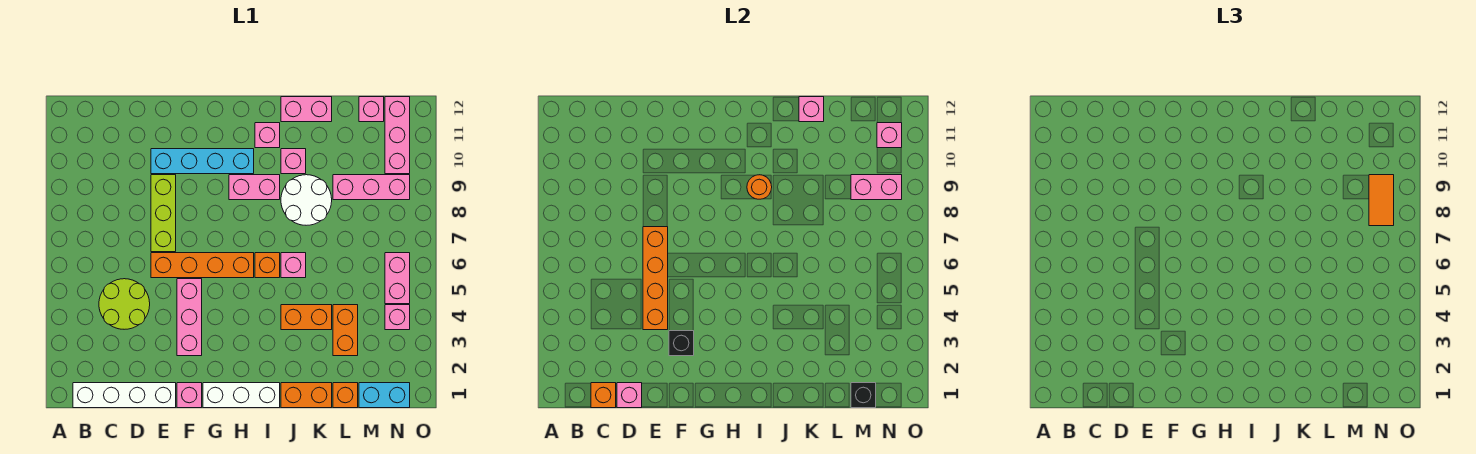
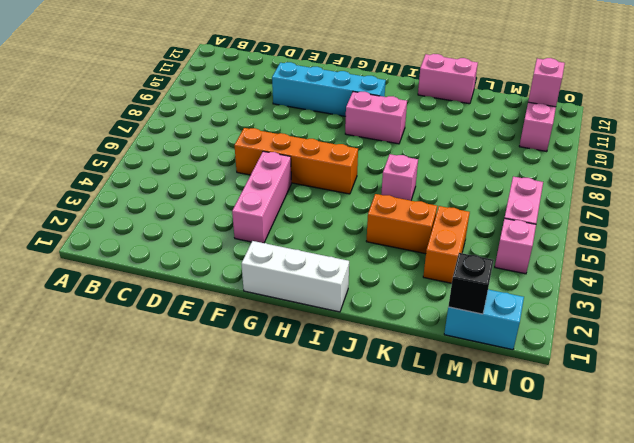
none -> white 1x4 brick [73,383,176,408]
none -> lime 2x2 round brick [99,279,150,329]
none -> lime 1x3 brick [151,175,176,252]
none -> pink 1x1 brick [177,383,202,408]

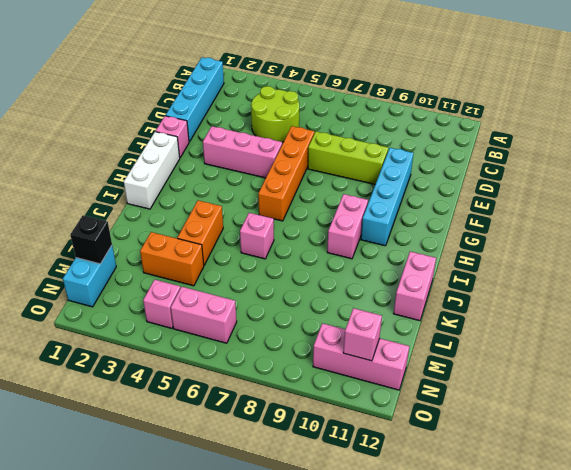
cyan 1x4 brick [165,57,224,142] -> white 1x4 brick [73,383,176,408]
none -> orange 1x1 brick [255,253,280,278]
none -> pink 1x1 brick [255,123,280,148]
none -> orange 1x2 brick [281,383,332,408]
none -> white 2x2 round brick [281,175,332,225]

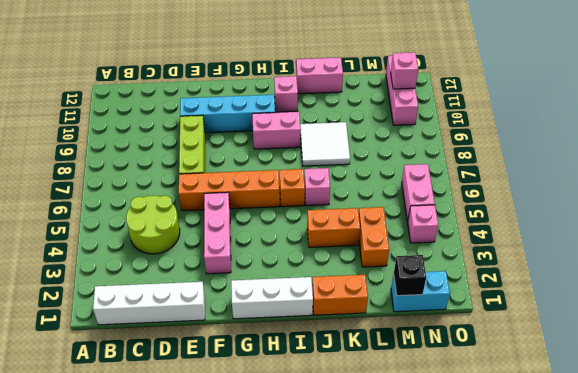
white 2x2 tile [300,122,350,166] -> white 2x2 round brick [281,175,332,225]
none -> pink 1x1 brick [177,383,202,408]
none -> pink 1x1 brick [281,149,306,174]
none -> orange 1x1 brick [333,383,358,408]
none -> pink 1x3 brick [333,175,410,200]

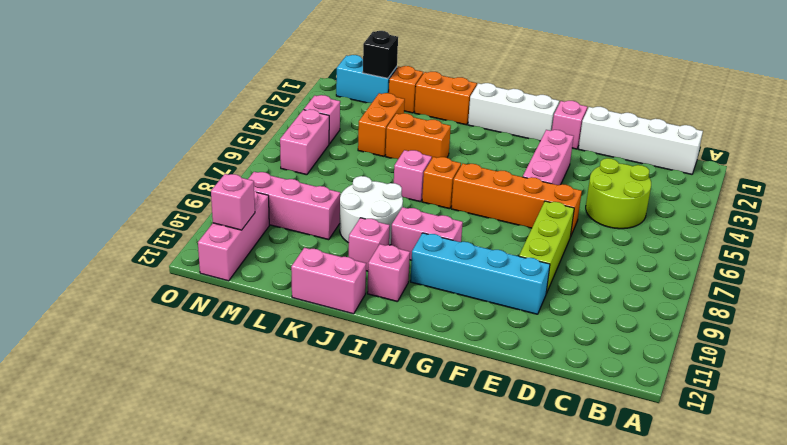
none -> pink 1x1 brick [359,97,384,122]
none -> orange 1x1 brick [591,383,616,408]
none -> pink 1x1 brick [617,383,642,408]
none -> orange 1x4 brick [643,227,668,330]

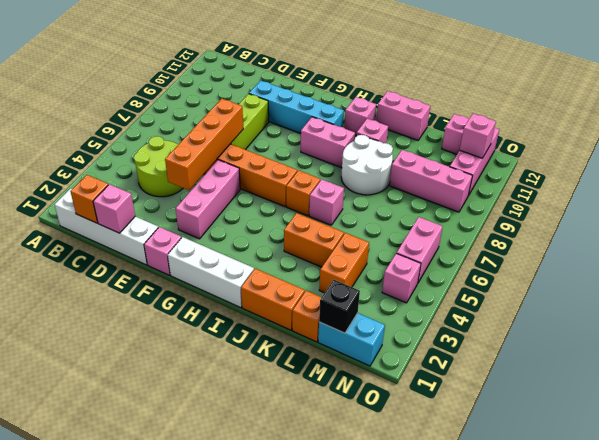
none -> black 1x1 brick [669,331,694,356]
none -> orange 1x1 round brick [747,175,772,199]
none -> pink 1x1 brick [799,97,824,122]
none -> pink 1x2 brick [851,175,902,200]

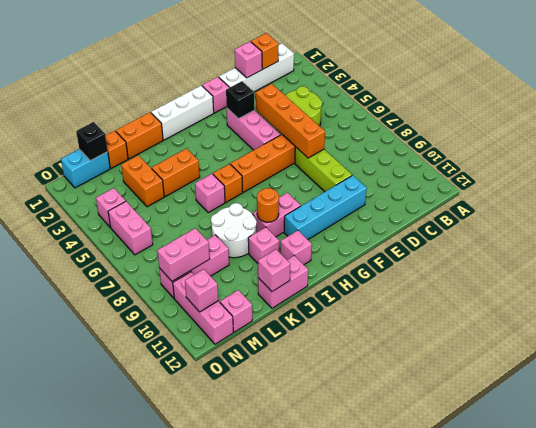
none -> orange 1x2 tile [1369,175,1394,226]

